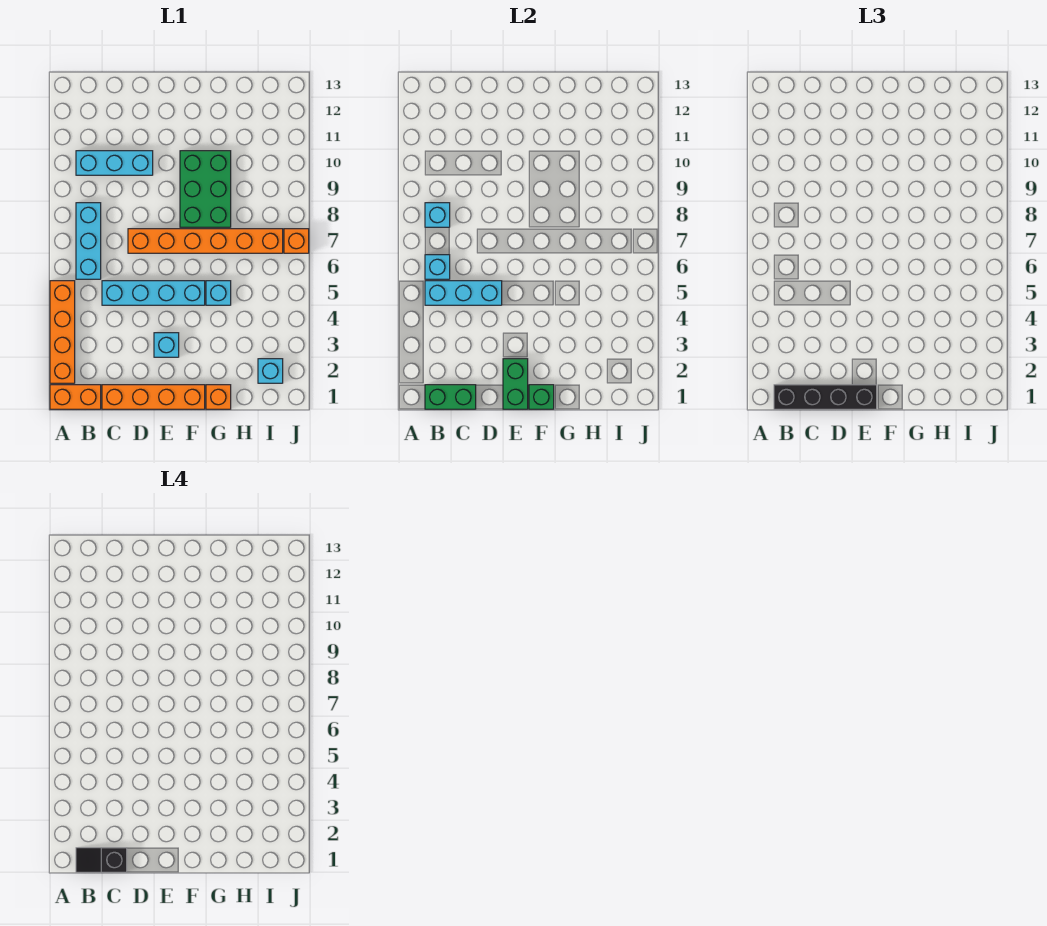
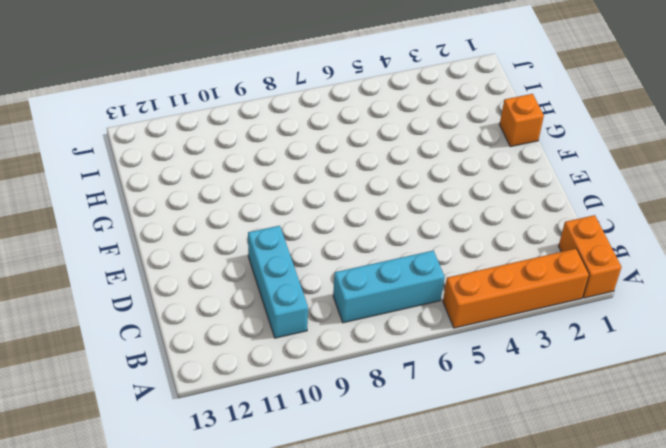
none -> orange 1x4 brick [102,385,205,409]
none -> cyan 1x4 brick [102,281,205,305]
none -> orange 1x6 brick [128,229,283,253]

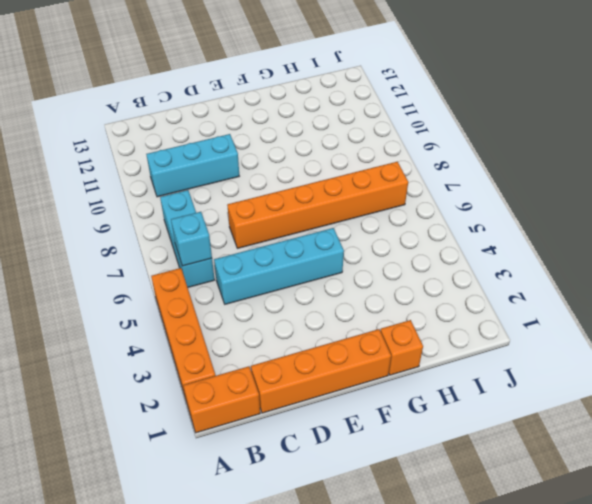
none -> cyan 1x1 brick [154,333,179,357]
none -> green 2x3 brick [180,151,231,227]
none -> cyan 1x1 brick [206,281,231,305]

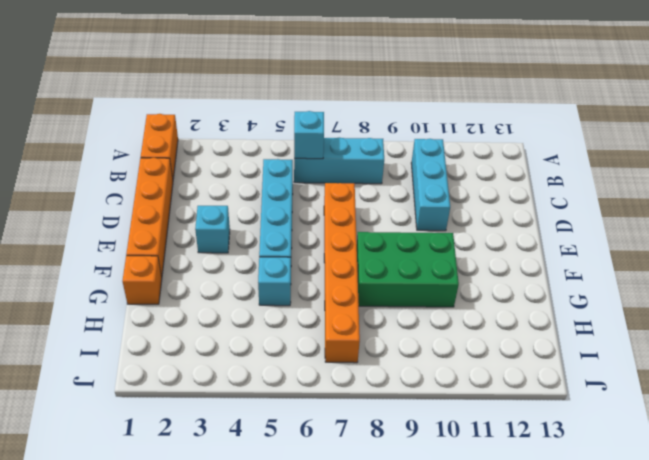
none -> orange 1x4 brick [50,281,75,383]
none -> cyan 1x1 brick [258,359,283,383]
none -> orange 1x1 brick [284,229,309,253]

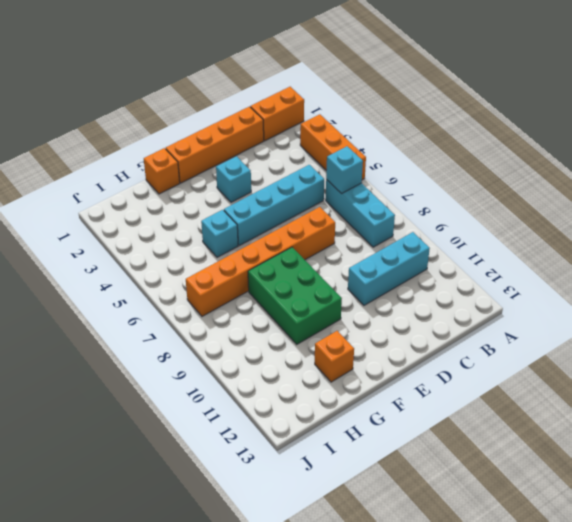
orange 1x3 brick [300,114,366,180] -> orange 1x4 brick [50,281,75,383]
orange 1x1 brick [315,331,354,382] -> orange 1x1 brick moved to [284,229,309,253]
none -> cyan 1x1 brick [258,359,283,383]
none -> green 1x2 brick [425,385,476,409]
none -> cyan 1x3 brick [425,281,502,305]

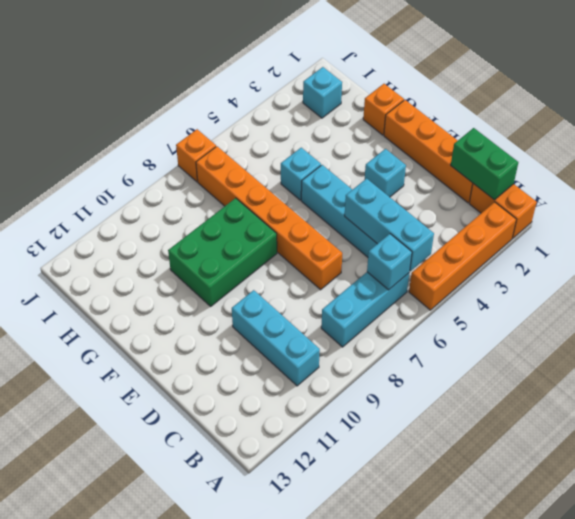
none -> cyan 1x1 brick [425,203,450,227]
none -> green 1x2 brick [503,359,528,409]
none -> green 1x1 brick [529,385,554,409]

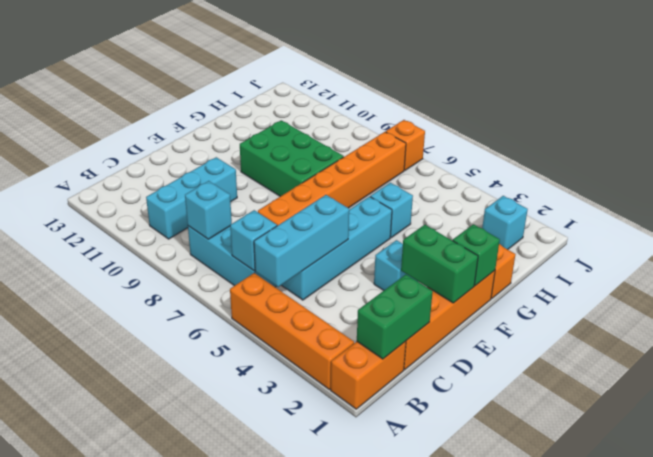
none -> black 1x4 brick [774,385,877,409]
none -> black 1x2 slope [76,848,127,872]

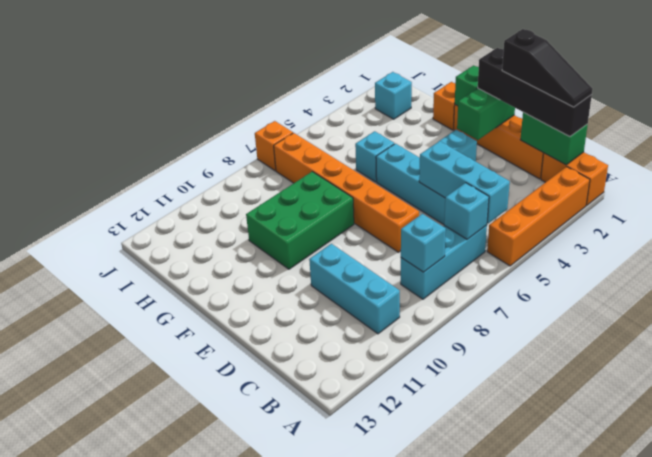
black 1x3 slope [502,29,593,107] -> black 1x2 slope [76,848,127,872]

